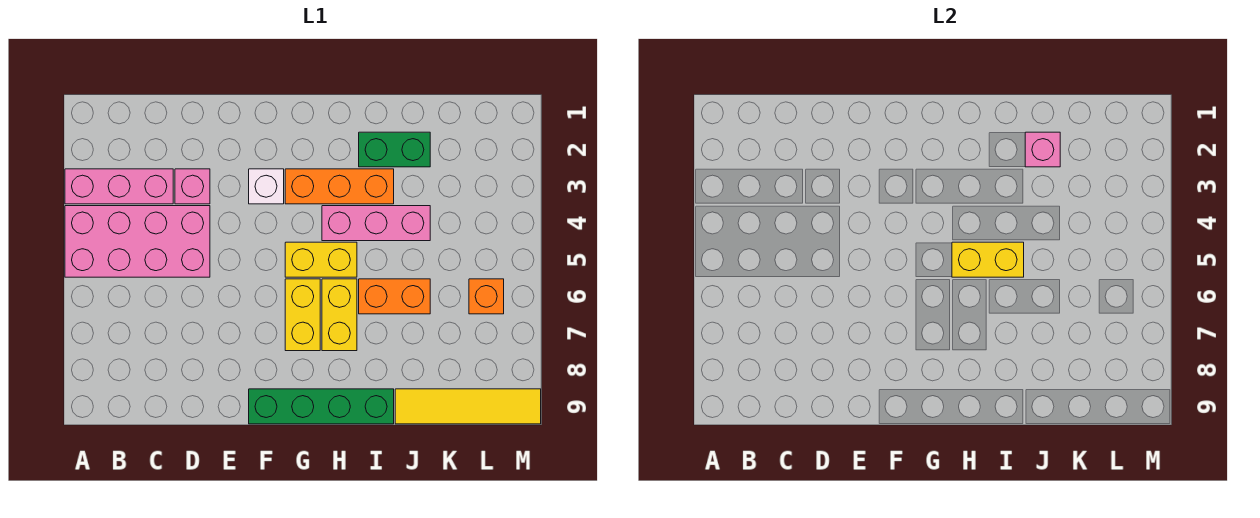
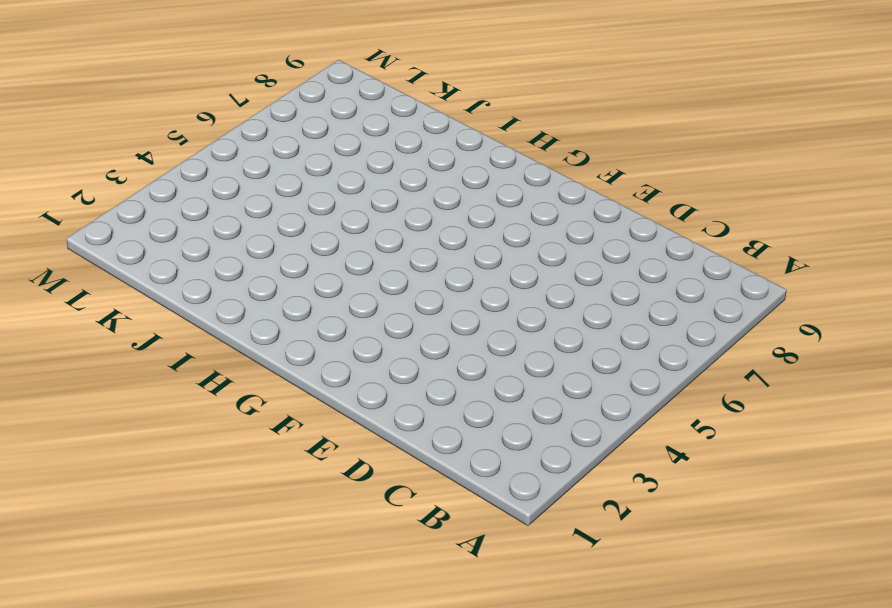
none -> pink 1x3 brick [65,169,173,204]
none -> pink 2x4 brick [65,206,210,277]
none -> pink 1x1 brick [175,169,210,204]

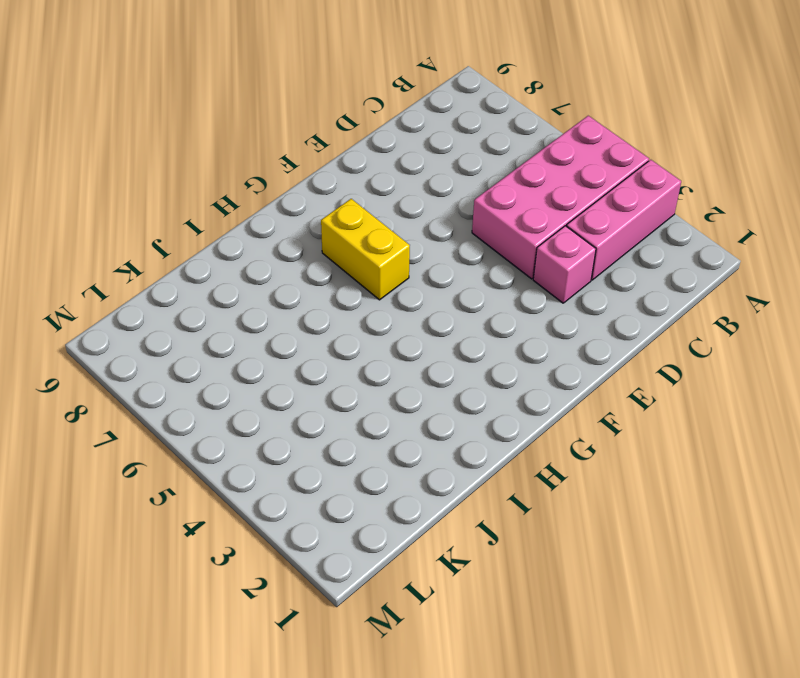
none -> white 1x1 brick [249,169,284,204]
none -> green 1x4 brick [249,389,394,424]
none -> orange 1x3 brick [285,169,394,204]

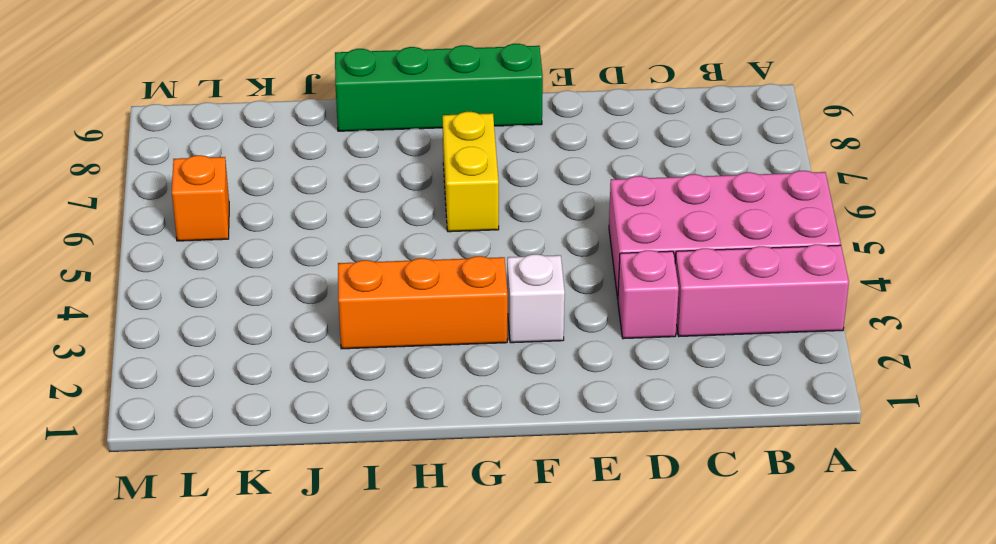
none -> yellow 1x2 brick [285,242,357,277]
none -> pink 1x3 brick [322,206,430,241]
none -> yellow 1x2 brick [322,279,357,351]

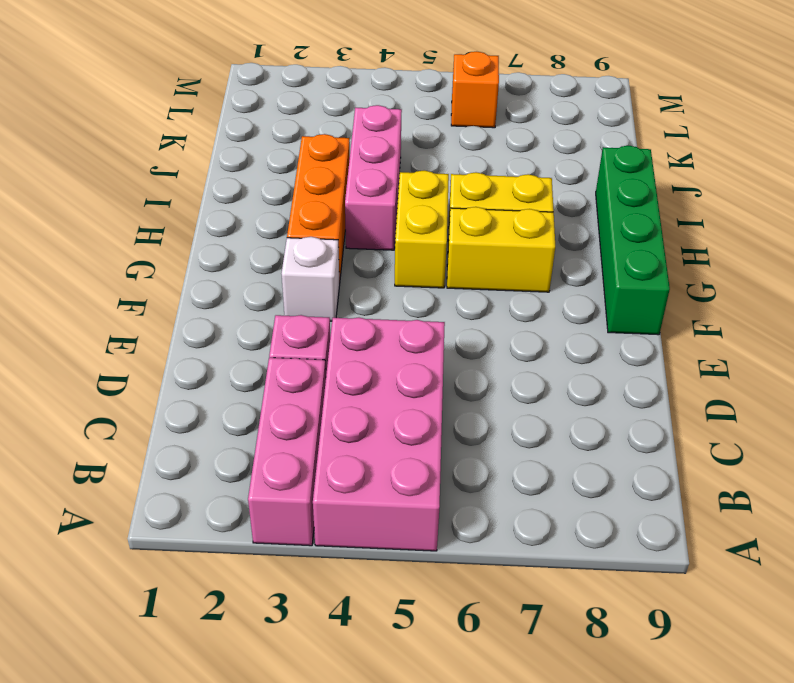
none -> green 1x2 brick [359,132,430,167]
none -> orange 1x2 brick [359,279,430,314]
none -> yellow 1x4 tile [395,389,541,424]

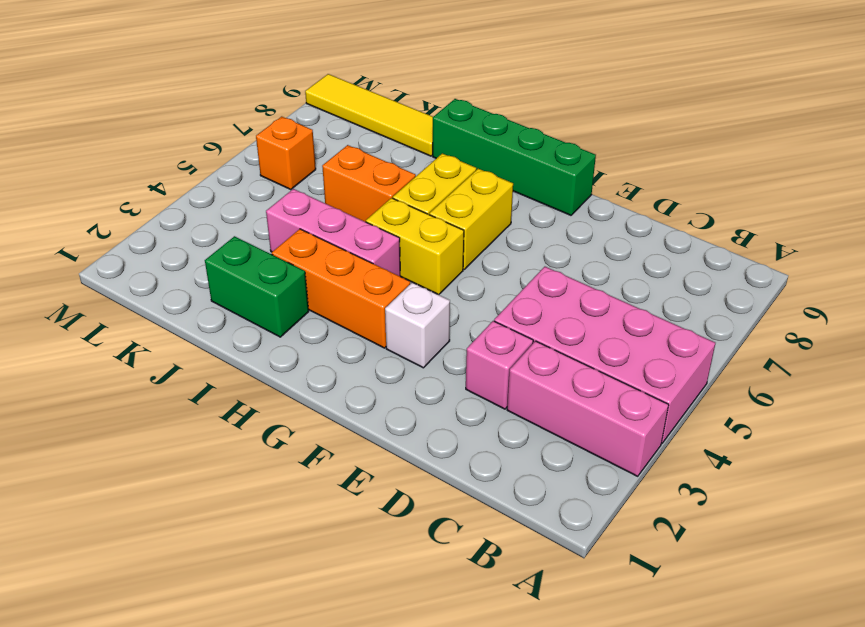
none -> yellow 1x2 brick [952,242,1024,277]
none -> pink 1x1 brick [1025,132,1060,167]

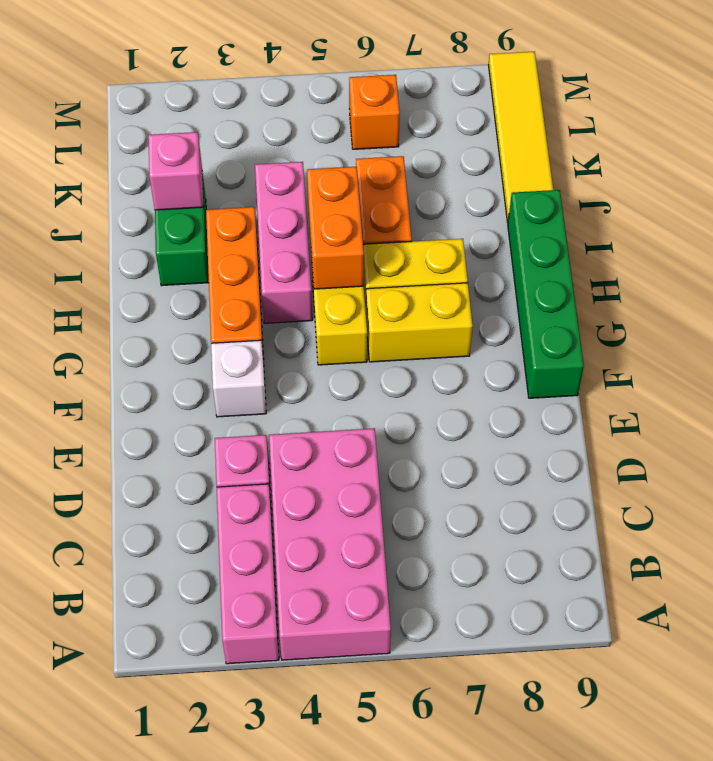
orange 1x2 brick [307,167,364,289] -> yellow 1x2 brick [952,242,1024,277]

